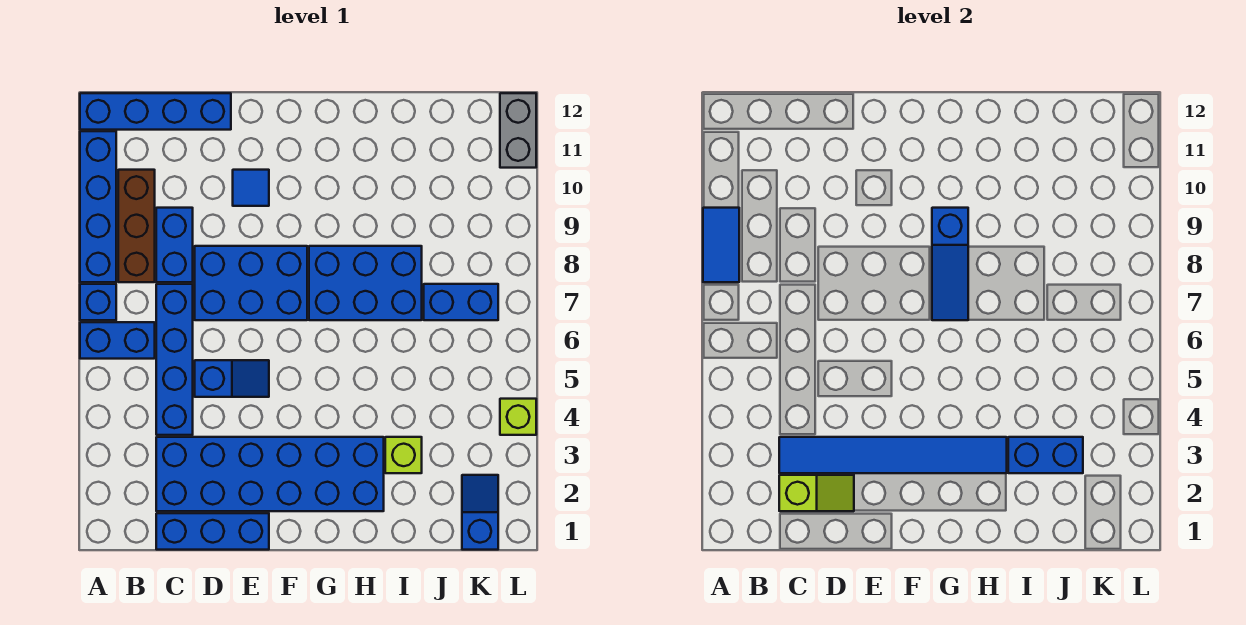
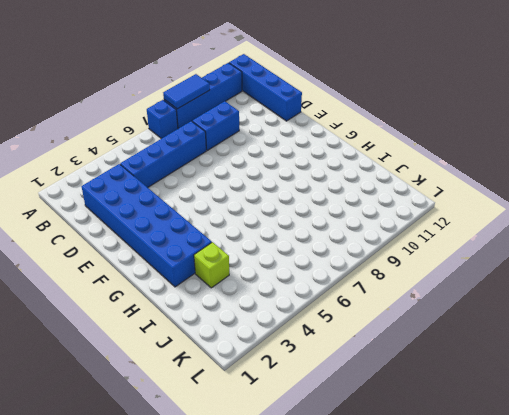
none -> blue 1x2 brick [80,322,155,359]
none -> brown 1x3 brick [118,170,155,282]
none -> blue 1x3 brick [156,513,269,550]

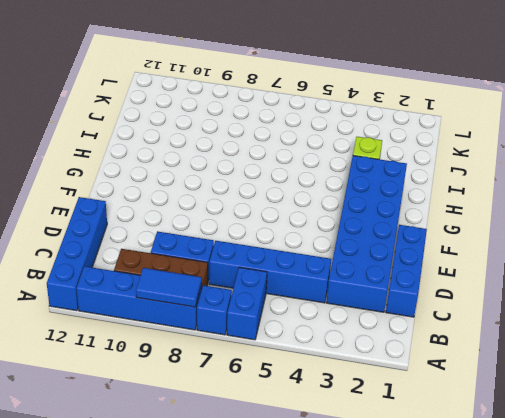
none -> blue 1x2 slope [195,360,269,397]
none -> blue 2x3 brick [195,246,307,320]
none -> blue 1x1 tile [233,170,269,206]

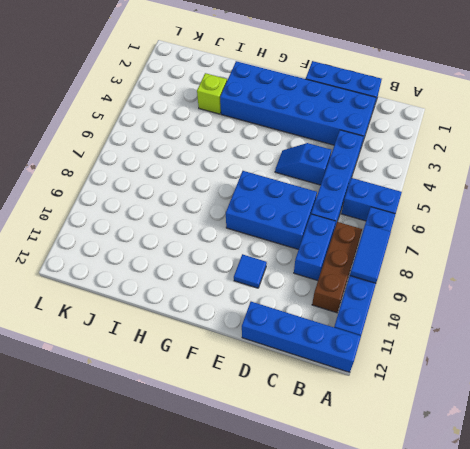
none -> blue 2x3 brick [309,246,422,320]
none -> blue 1x2 brick [424,284,498,320]
none -> blue 1x2 slope [462,475,498,550]

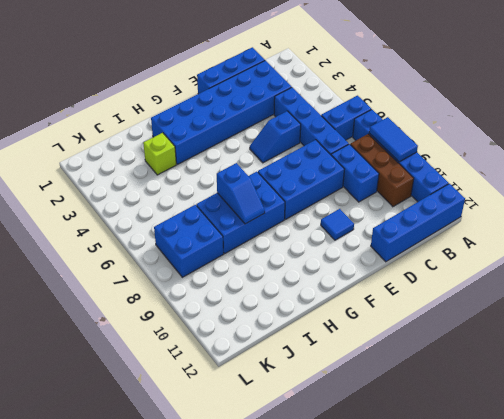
blue 1x2 slope [217,163,265,224] -> blue 1x2 slope moved to [462,475,498,550]
blue 2x2 brick [154,205,224,277] -> blue 1x2 brick [424,284,498,320]
none -> lime 1x1 brick [500,399,536,435]
none -> grey 1x2 brick [500,93,536,168]
none -> lime 1x2 slope [779,475,854,511]

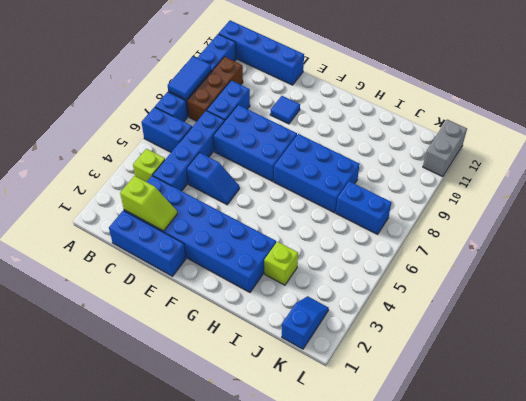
lime 1x1 brick [133,149,165,182] -> lime 1x1 brick moved to [500,399,536,435]
none -> blue 1x6 tile [779,437,1007,473]
none -> blue 1x3 slope [932,208,968,320]
none -> blue 1x2 brick [1008,437,1083,473]

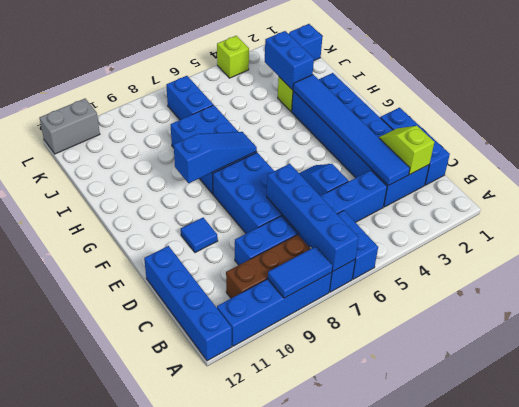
blue 1x4 brick [267,164,359,271] -> none

